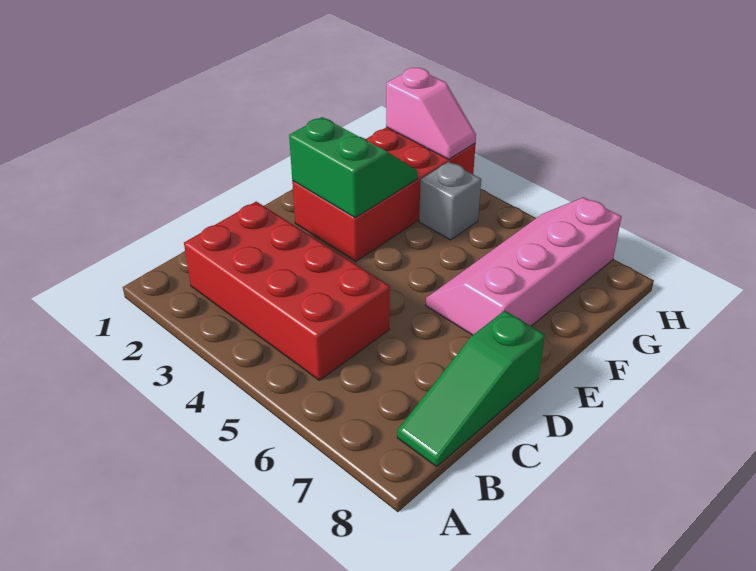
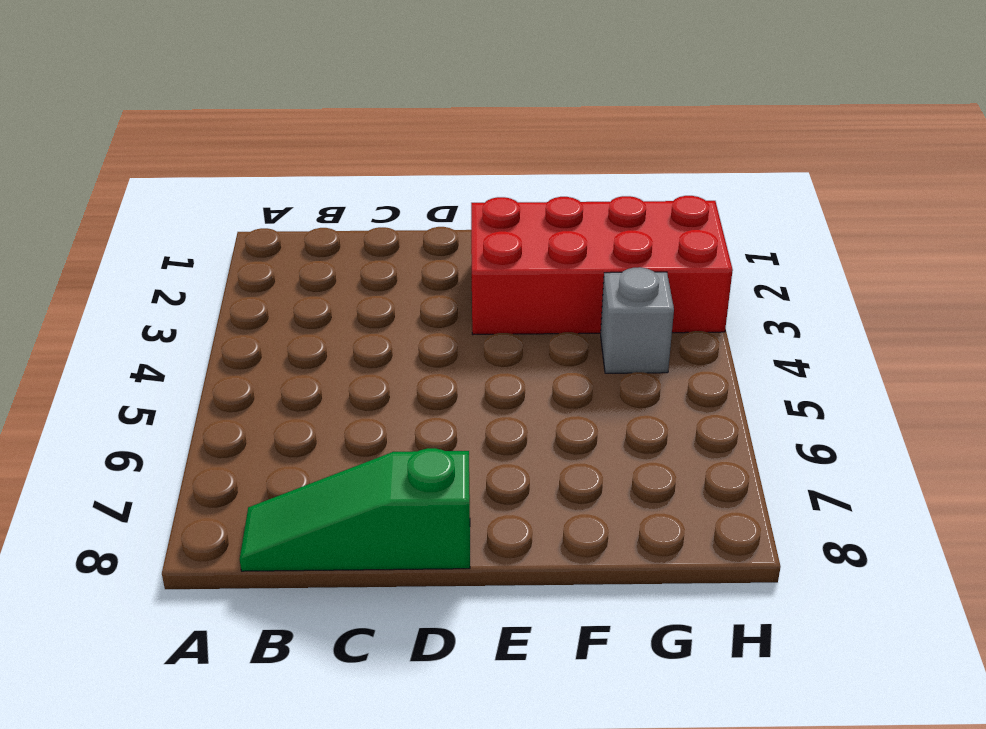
none -> red 2x4 brick [184,202,390,380]
none -> pink 2x4 slope [426,197,621,335]

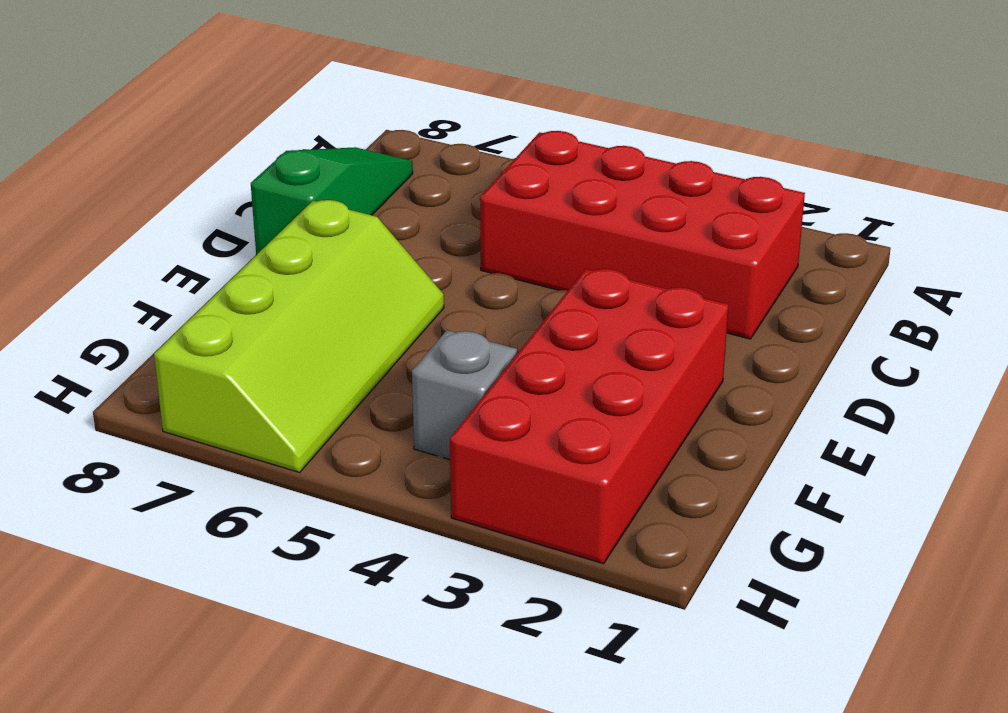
lime 2x4 slope [154,200,444,472] -> pink 2x4 slope [426,197,621,335]
none -> green 2x2 slope [289,117,418,218]
none -> pink 1x2 slope [386,68,476,159]

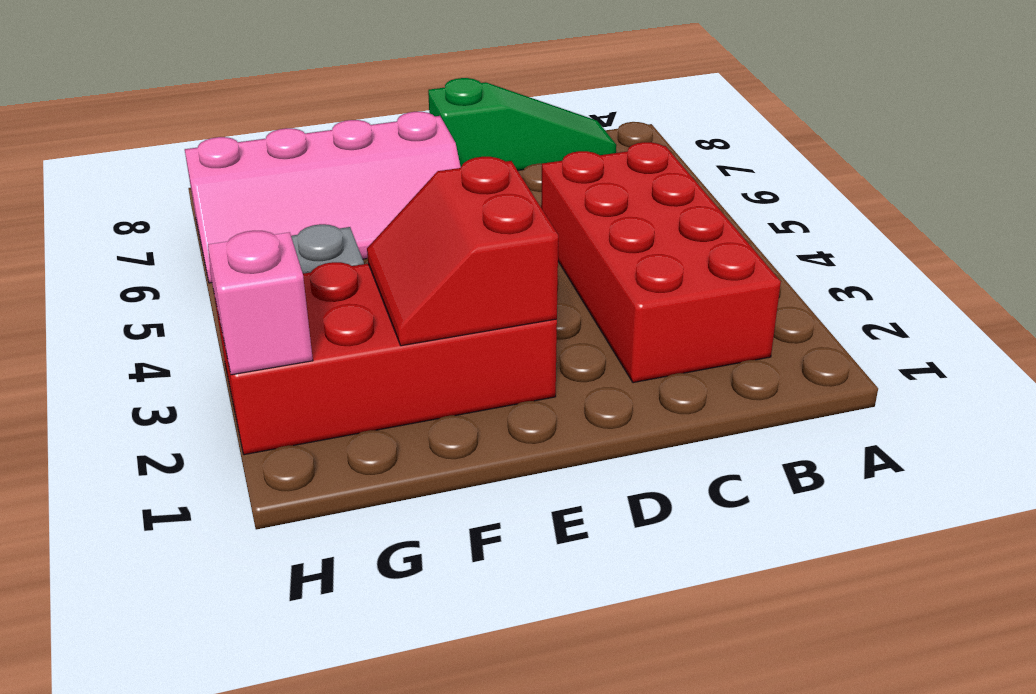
red 2x2 slope [367,157,558,346] -> green 2x2 slope [289,117,418,218]

